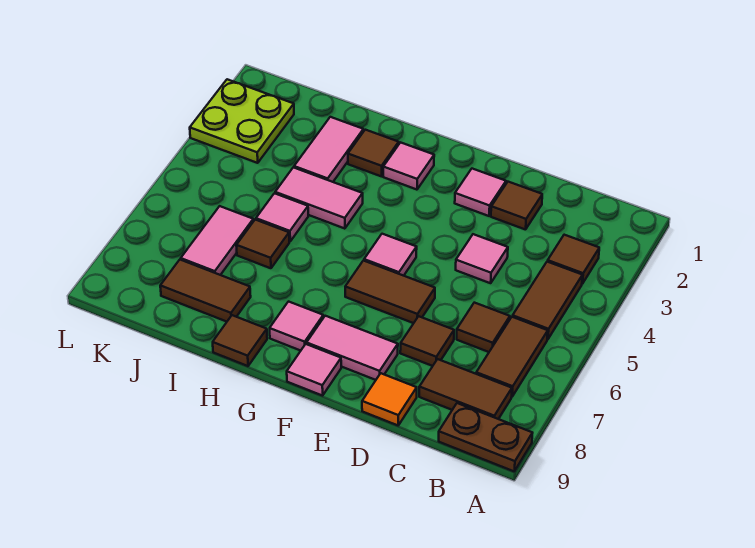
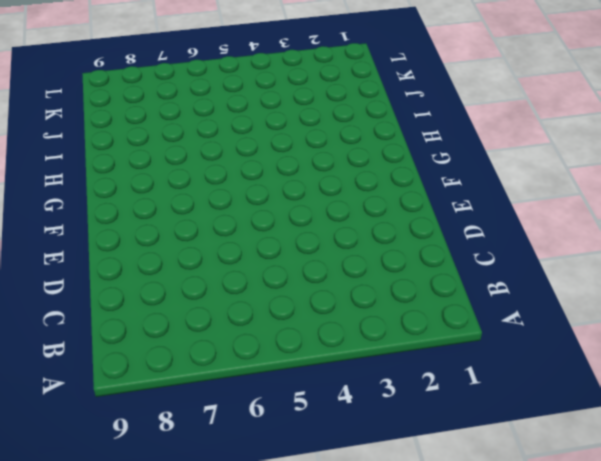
none -> brown 1x2 plate [439,403,532,471]
none -> brown 1x1 tile [548,235,599,284]
none -> brown 1x2 tile [513,262,582,339]

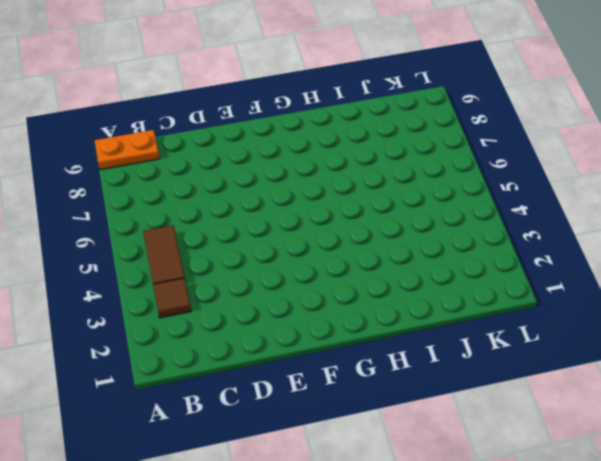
orange 1x2 plate [95,130,159,170] -> brown 1x2 plate [439,403,532,471]
none -> brown 1x2 tile [476,317,548,396]
none -> brown 1x2 tile [419,359,512,419]
none -> brown 1x1 tile [457,303,510,352]

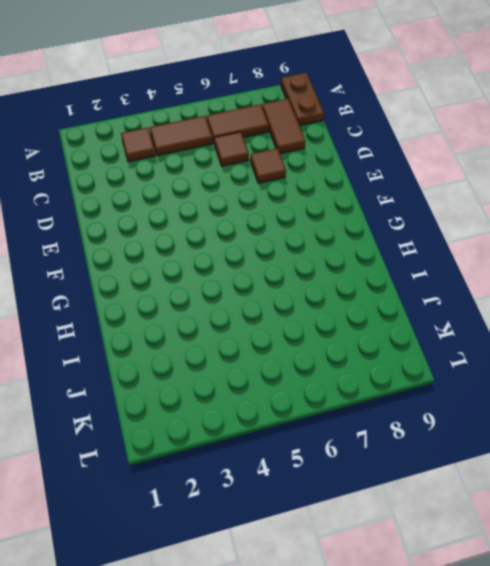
none -> brown 1x1 tile [491,182,542,230]
none -> pink 1x1 tile [456,234,508,283]
none -> orange 1x1 tile [362,373,417,425]

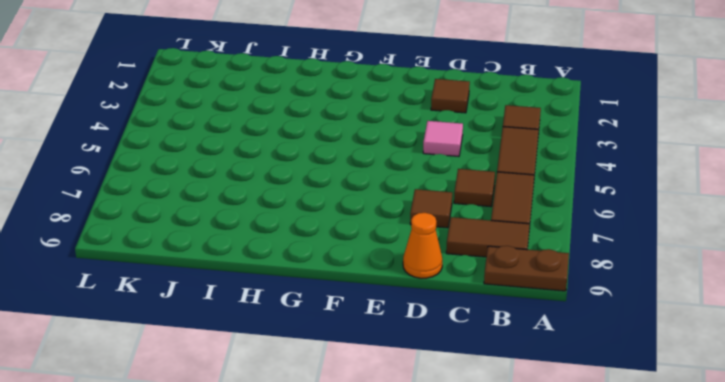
orange 1x1 cone [403,213,442,278] -> orange 1x1 tile [362,373,417,425]
none -> pink 1x1 tile [455,169,506,216]
none -> brown 1x2 tile [345,261,435,323]
none -> pink 1x2 tile [307,316,398,380]

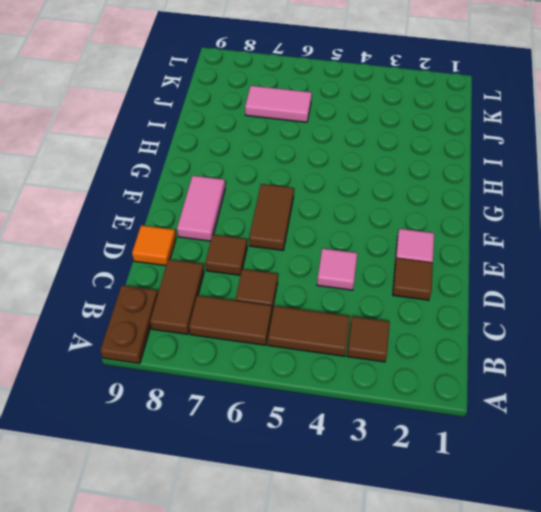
none -> pink 1x1 tile [364,234,417,276]
none -> pink 1x1 tile [287,344,341,396]
none -> pink 1x1 tile [383,142,434,190]

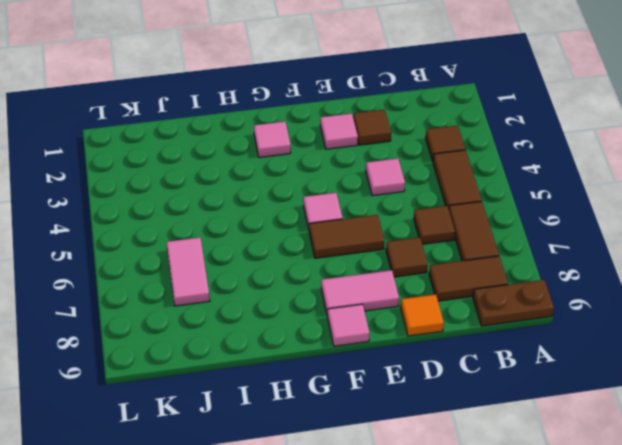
none -> pink 1x1 tile [270,302,323,351]
none -> brown 1x1 tile [348,130,399,176]
none -> pink 1x2 tile [275,167,363,229]

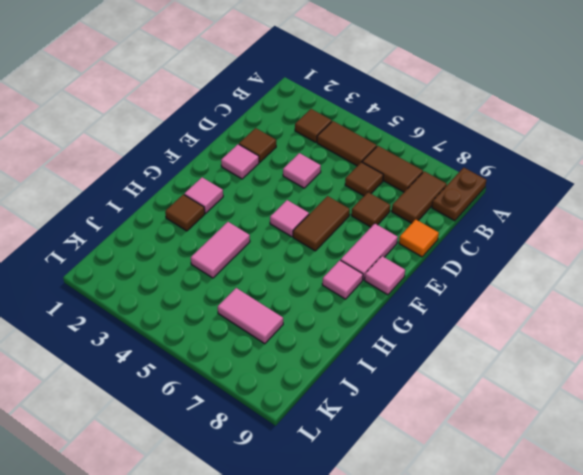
none -> brown 1x1 tile [213,315,267,366]
none -> pink 1x2 tile [294,117,363,182]
none -> pink 1x1 tile [256,193,308,241]

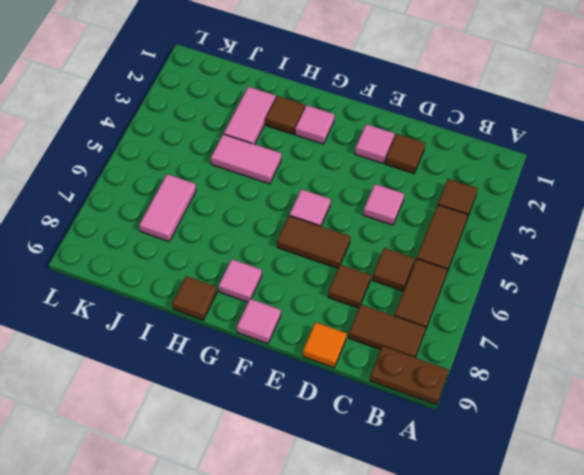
none -> pink 1x2 tile [307,316,398,380]
none -> pink 1x1 tile [256,193,308,241]
none -> brown 1x1 tile [236,220,289,268]

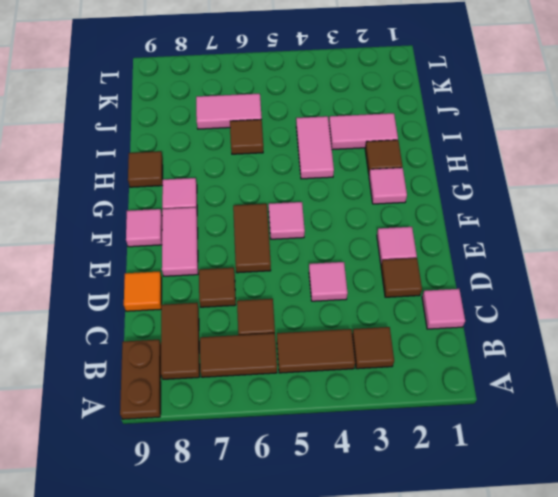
pink 1x1 tile [422,289,465,329] -> pink 1x1 tile moved to [256,193,308,241]
none -> brown 1x2 tile [160,260,251,322]
none -> lime 2x2 plate [190,79,294,163]

